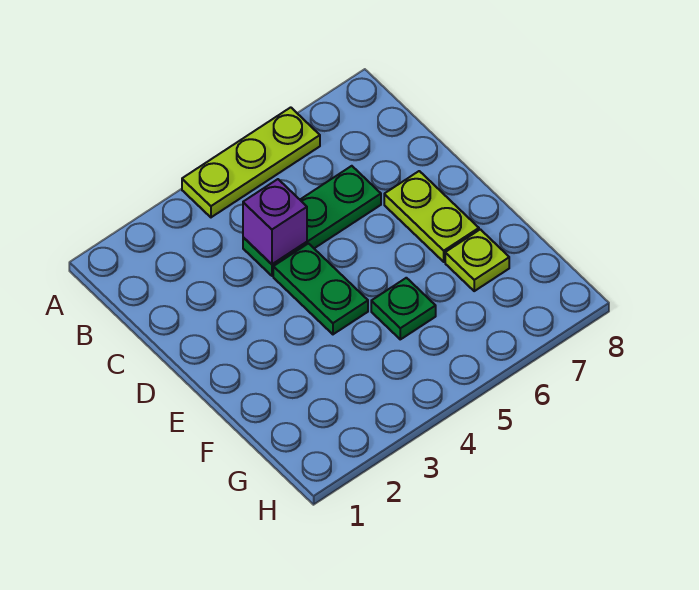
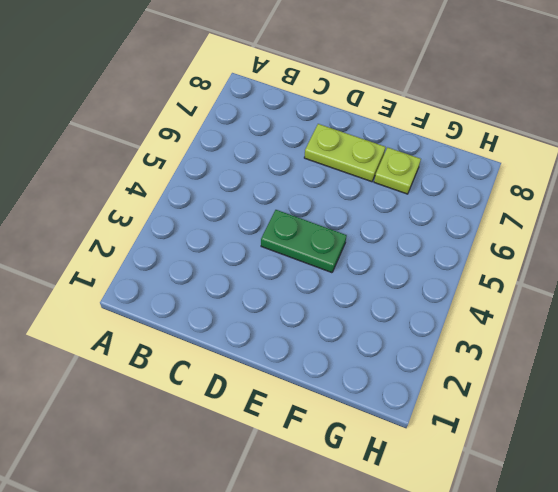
none -> lime 1x3 plate [182,107,320,217]
none -> green 1x3 plate [243,166,381,276]

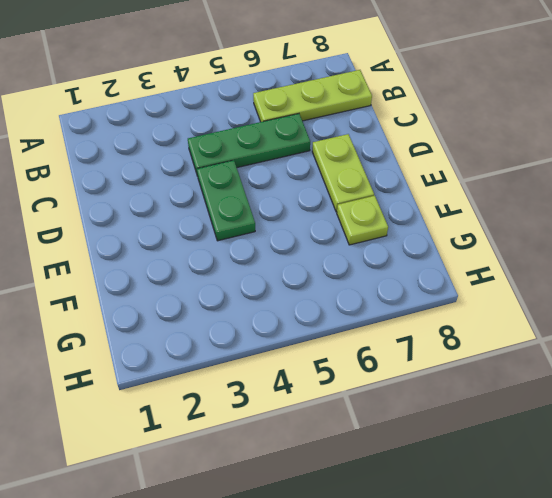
lime 1x3 plate [253,70,372,122] -> lime 1x3 plate moved to [182,107,320,217]
none -> green 1x1 plate [371,278,436,339]
none -> purple 1x1 brick [243,179,307,264]

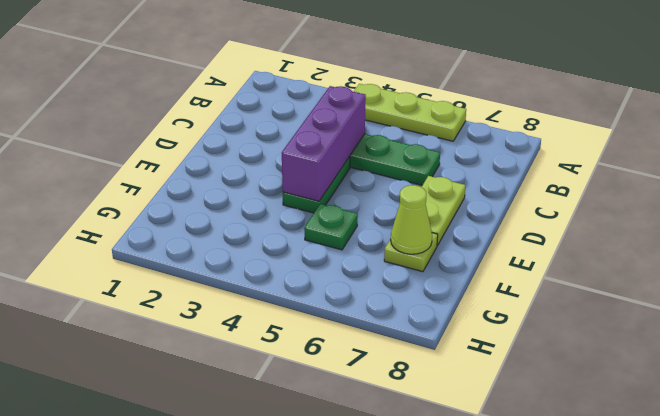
purple 1x3 brick [282,86,366,201] -> purple 1x1 brick [243,179,307,264]
lime 1x1 cone [391,185,432,254] -> none

